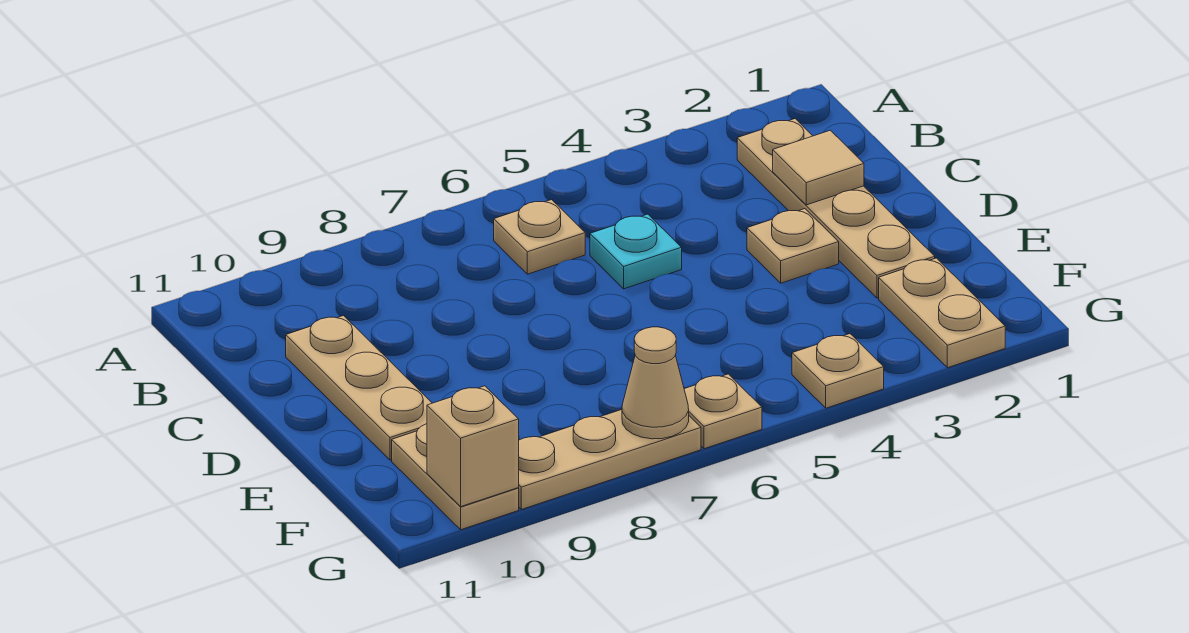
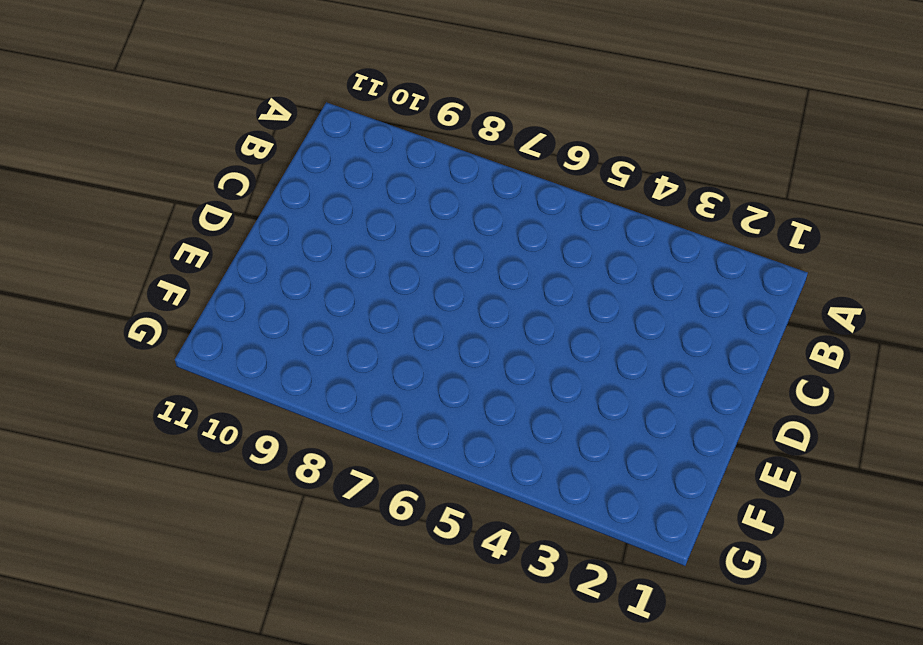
none -> tan 1x4 plate [737,119,935,298]
none -> tan 1x1 plate [494,200,585,274]
none -> cyan 1x1 plate [590,214,682,289]

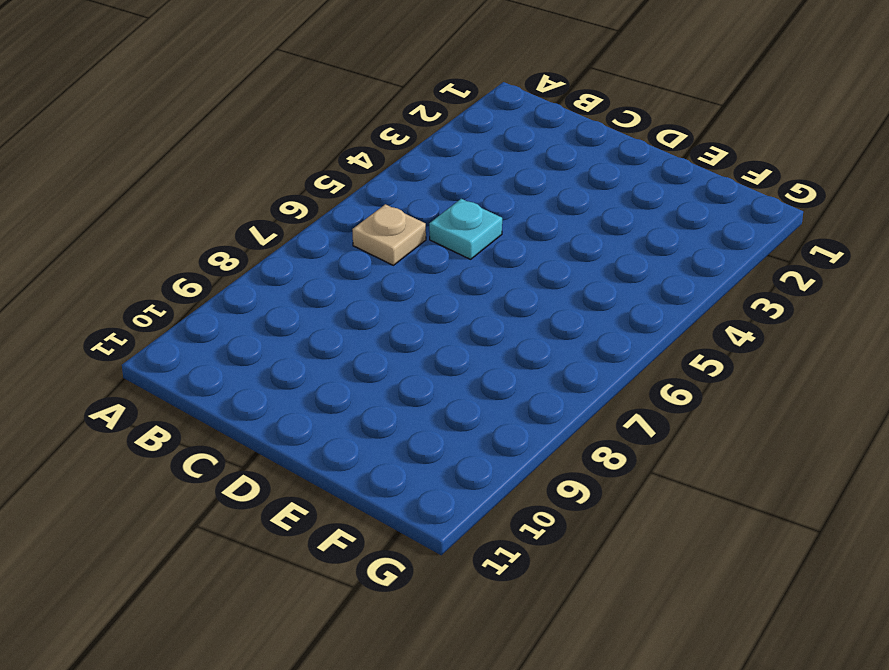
none -> tan 1x4 plate [737,119,935,298]
none -> tan 1x3 plate [286,316,432,460]
none -> tan 1x1 plate [747,209,839,283]

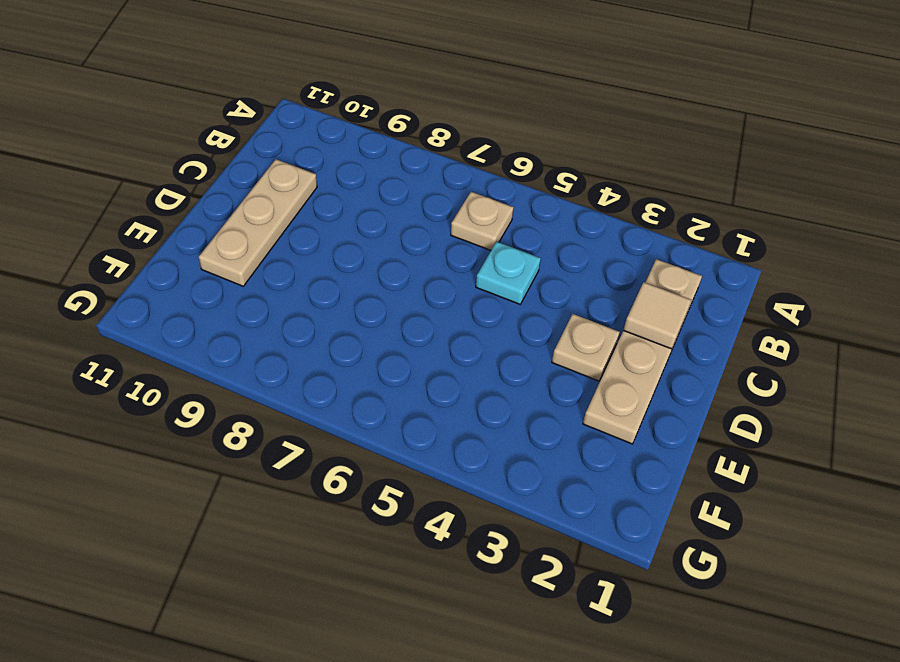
none -> tan 1x2 plate [879,258,1005,368]
none -> tan 1x2 plate [392,424,519,530]
none -> tan 1x1 plate [792,334,884,408]

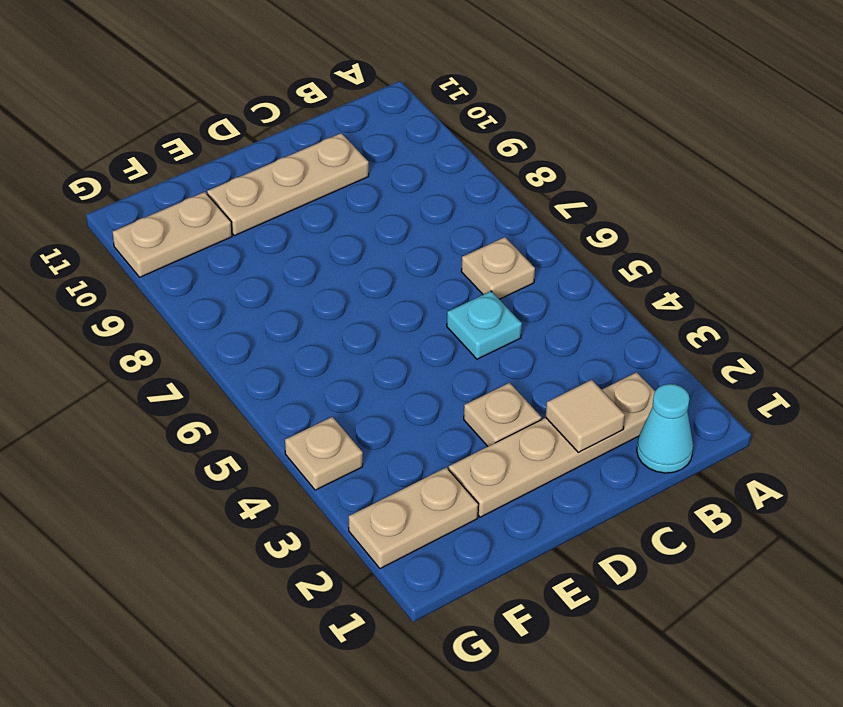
cyan 1x1 cone [637,384,693,473] -> none
none -> tan 1x1 plate [684,374,762,449]
none -> tan 1x3 plate [518,410,701,509]
none -> tan 1x1 cone [622,327,689,439]

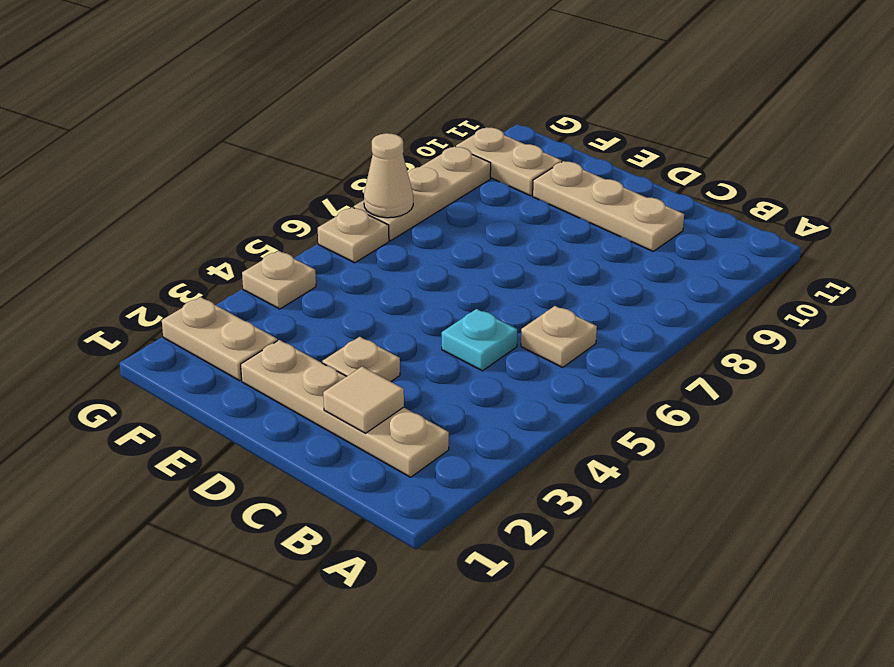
none -> tan 1x1 brick [427,386,519,506]

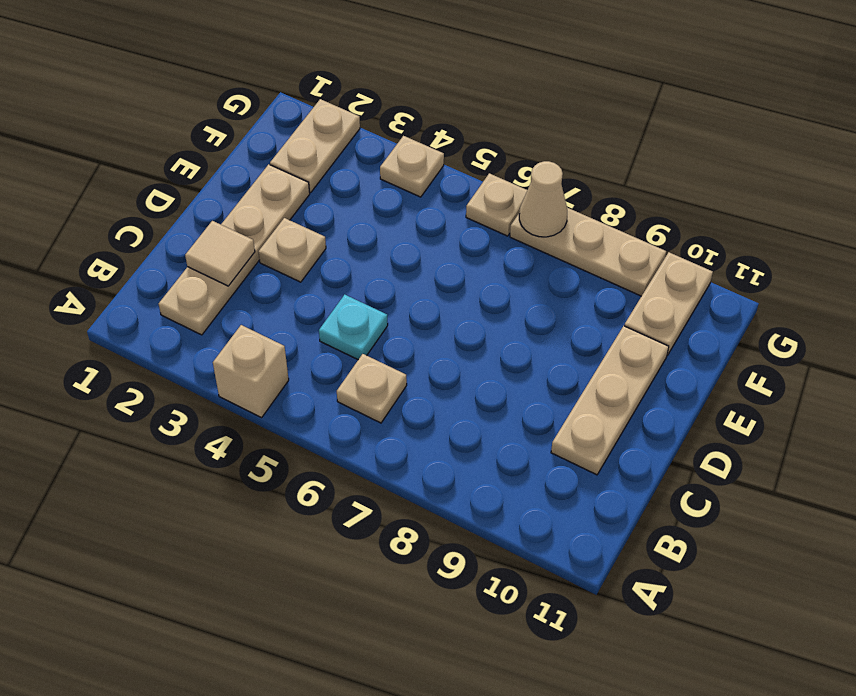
tan 1x1 brick [213,325,289,418] -> tan 1x1 brick moved to [427,386,519,506]

